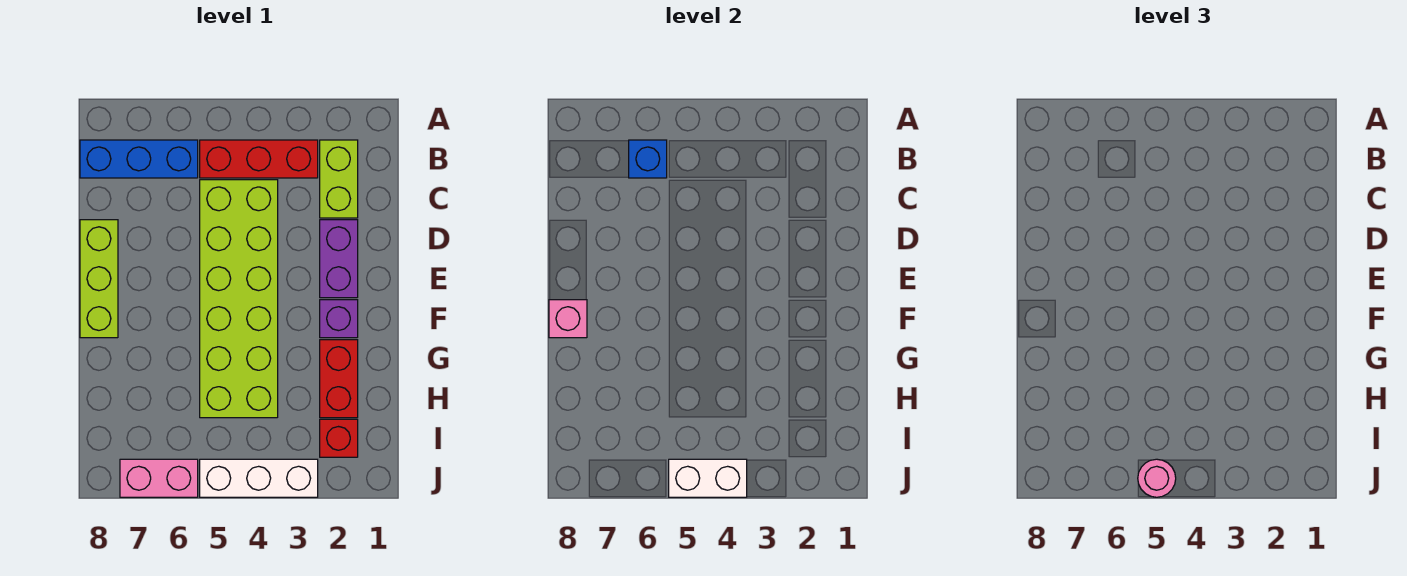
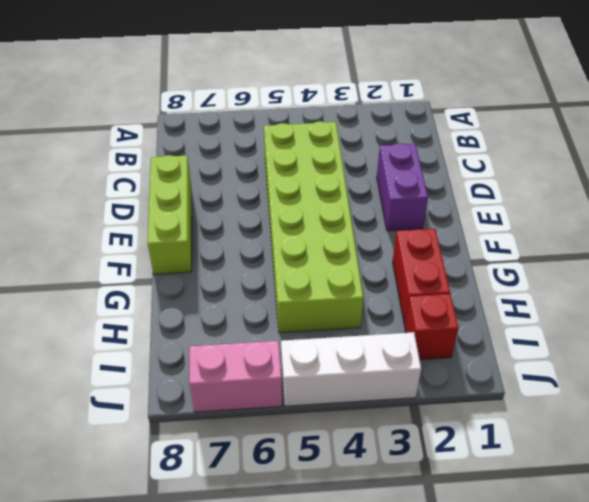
none -> lime 1x2 brick [320,140,358,218]
none -> red 1x3 brick [200,140,318,178]
none -> blue 1x3 brick [80,140,198,178]

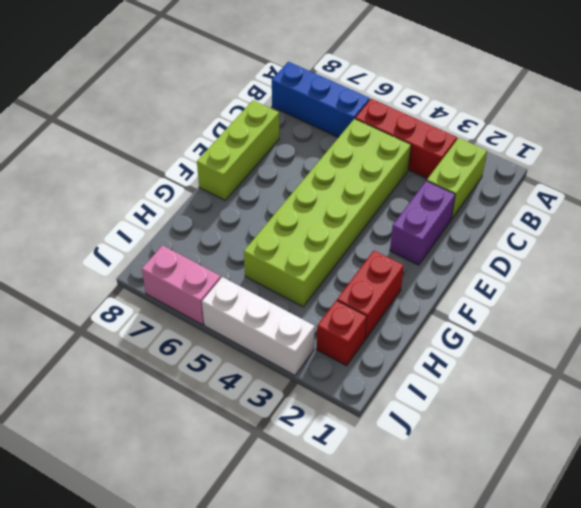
none -> purple 1x1 brick [320,300,358,338]
none -> blue 1x1 brick [629,140,667,178]
none -> pink 1x1 brick [549,300,587,338]

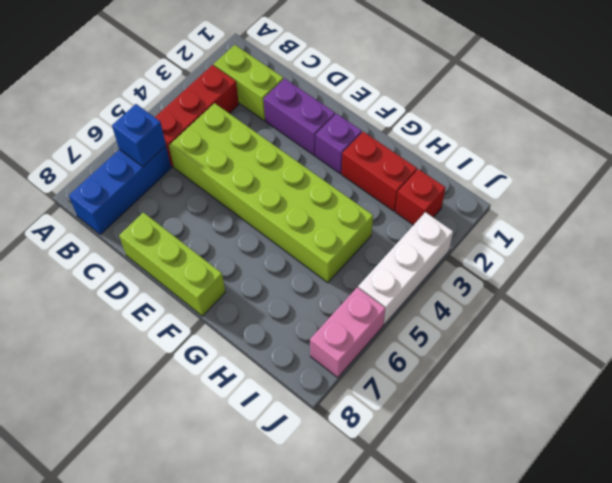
none -> pink 1x1 brick [549,300,587,338]
none -> white 1x2 brick [669,459,747,497]
none -> pink 1x1 round brick [1138,459,1176,497]

